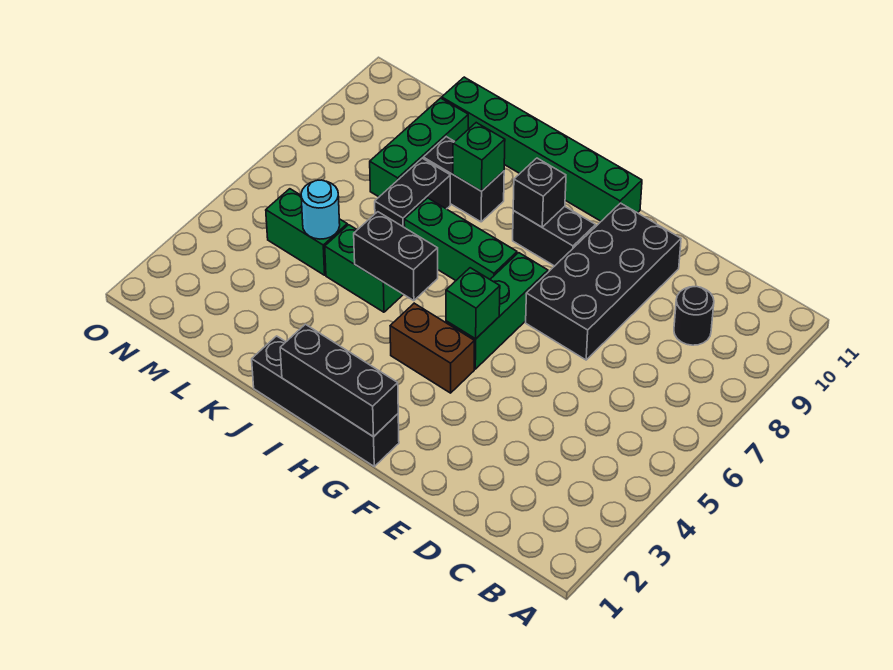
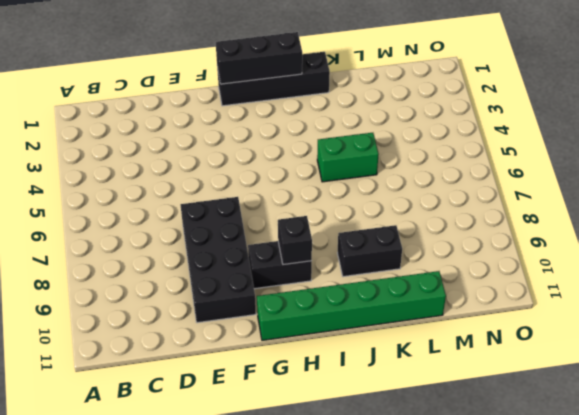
none -> black 1x1 round brick [674,286,714,345]
none -> brown 1x2 brick [390,303,475,393]
none -> green 1x3 brick [446,253,548,369]

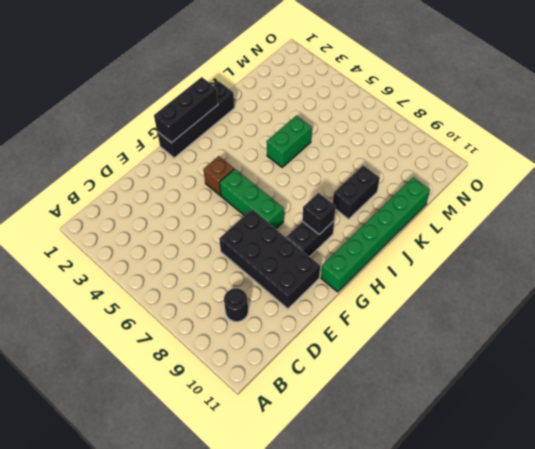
brown 1x1 brick [203,156,234,196] -> brown 1x2 brick [390,303,475,393]
none -> green 1x3 brick [404,198,517,280]
none -> black 1x2 brick [375,158,450,228]
none -> green 1x2 brick [266,189,347,275]

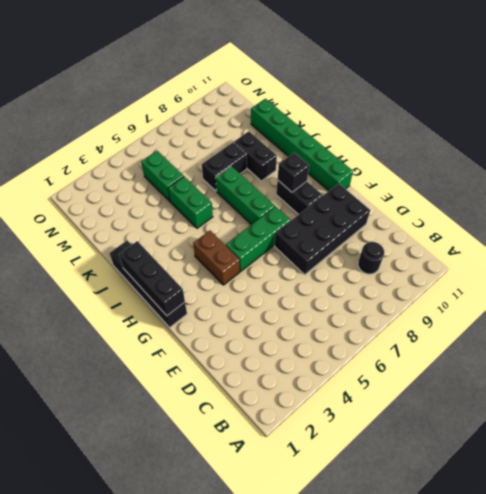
none -> green 1x3 brick [370,98,468,197]
none -> green 1x1 brick [446,268,500,339]
none -> black 1x2 brick [354,212,438,301]

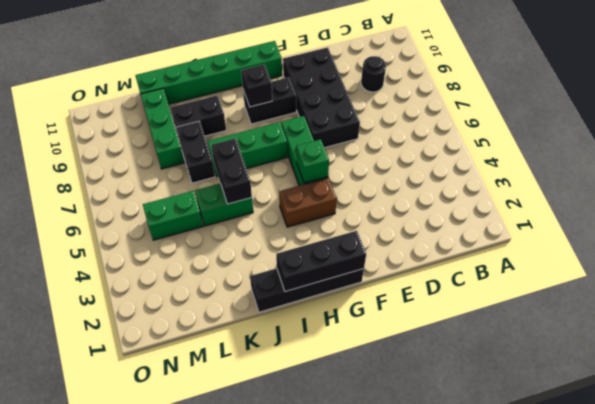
black 1x2 brick [211,138,252,204] -> black 1x2 brick turned to [354,212,438,301]
none -> green 1x1 brick [453,123,505,191]
none -> cyan 1x1 round brick [301,180,340,239]

